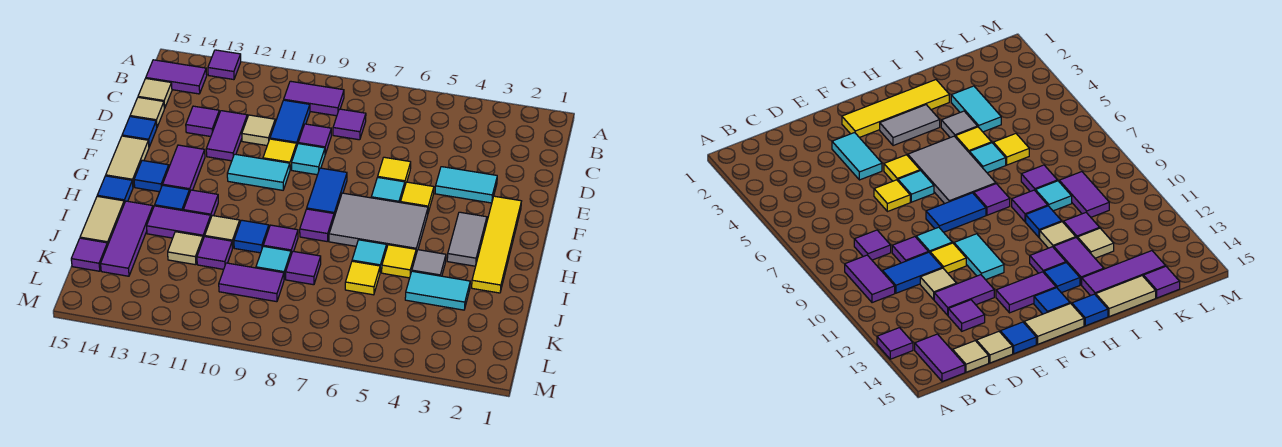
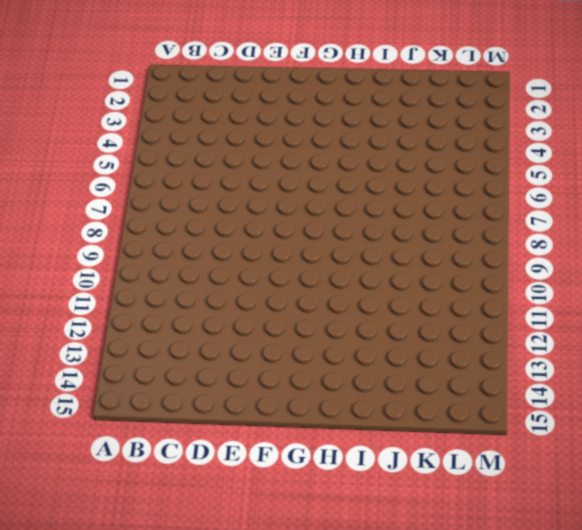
none -> purple 1x1 tile [208,50,241,80]
none -> purple 1x2 tile [284,81,344,116]
none -> purple 1x2 tile [146,60,207,94]
none -> purple 1x1 tile [333,109,366,140]

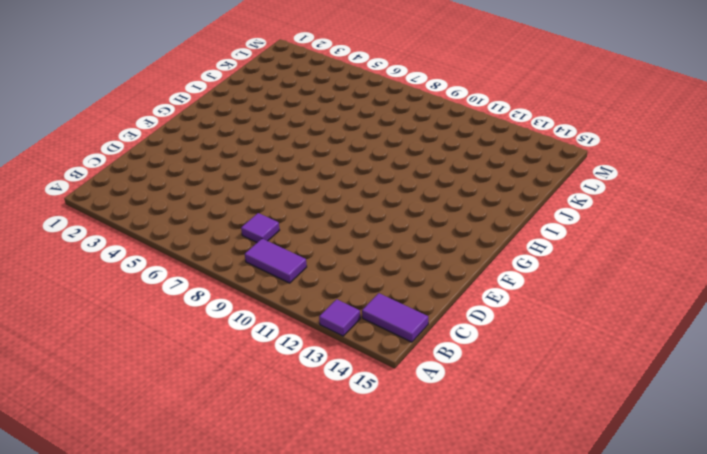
none -> blue 1x2 tile [270,100,310,145]
none -> tan 1x1 tile [138,78,172,108]
none -> purple 1x1 tile [298,124,331,154]
none -> tan 1x1 tile [242,115,275,146]

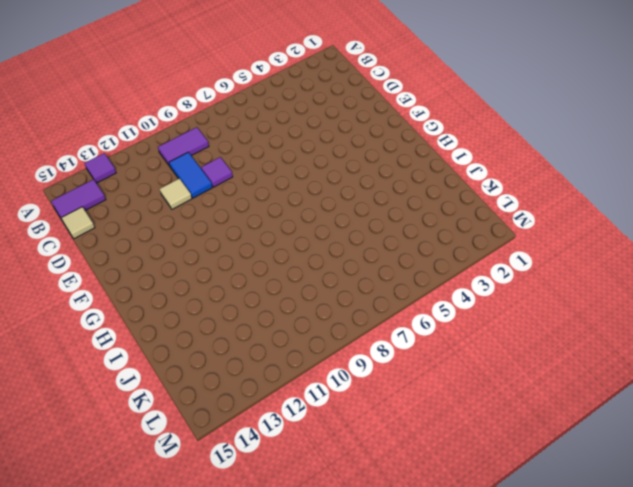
none -> purple 1x1 tile [333,109,366,140]
none -> purple 1x2 tile [206,111,247,161]
none -> purple 1x1 tile [186,106,219,137]
none -> tan 1x1 tile [130,97,164,127]

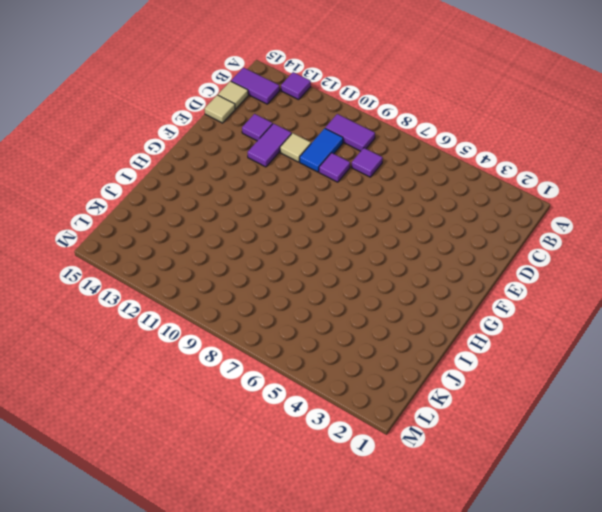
none -> cyan 1x2 tile [435,167,497,203]
none -> yellow 1x1 tile [378,157,411,185]
none -> cyan 1x1 tile [292,144,325,175]
none -> yellow 1x1 tile [263,139,297,169]

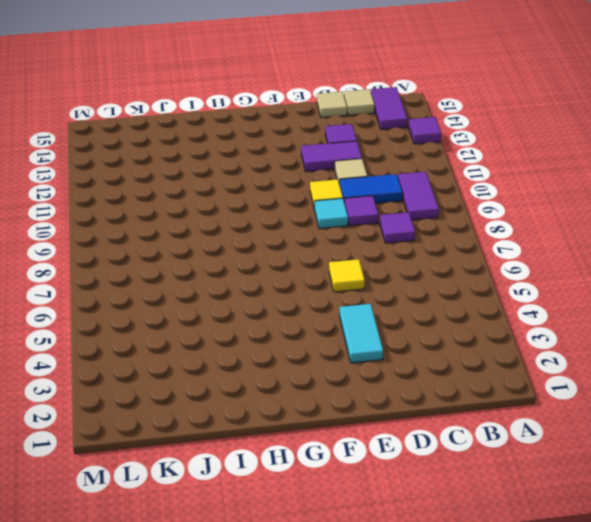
none -> blue 1x1 tile [122,117,157,147]
none -> yellow 1x4 tile [472,196,521,293]
none -> yellow 1x1 tile [400,182,434,212]
none -> cyan 1x1 tile [371,177,405,202]

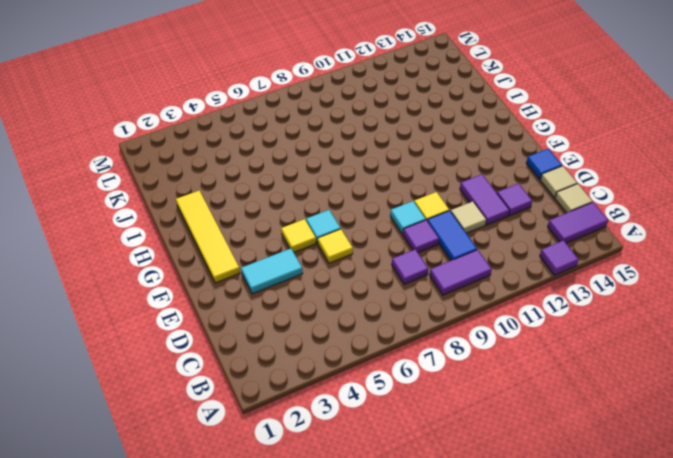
none -> blue 1x2 tile [307,168,347,217]
none -> cyan 1x2 tile [227,154,290,190]
none -> purple 1x2 tile [163,145,205,191]
none -> tan 1x2 tile [106,136,149,187]

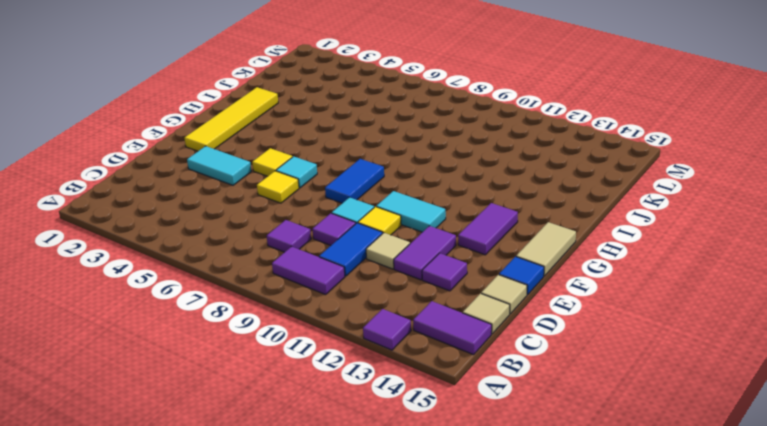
none -> grey 1x2 tile [447,212,487,266]
none -> grey 2x3 tile [329,193,428,253]
none -> blue 1x1 tile [134,160,169,192]
none -> purple 1x1 tile [300,209,334,242]

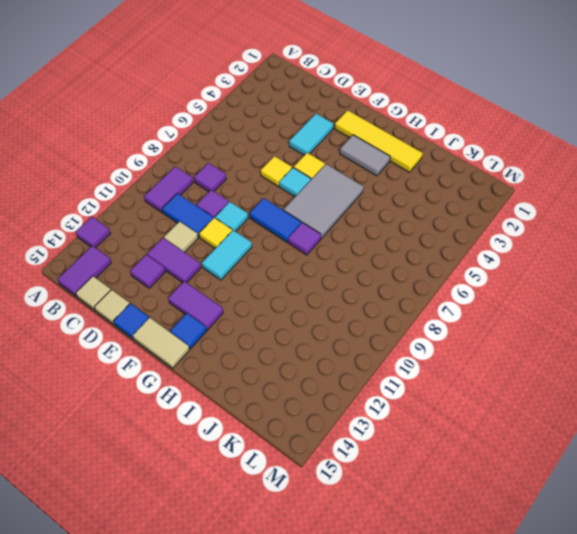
none -> purple 1x1 tile [183,190,218,217]
none -> blue 1x1 tile [155,185,190,211]
none -> blue 1x1 tile [97,176,133,203]
none -> grey 1x1 tile [412,250,446,276]

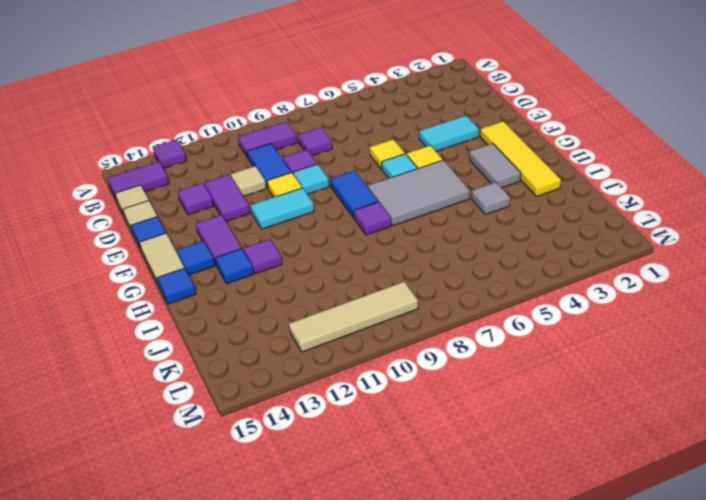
tan 1x4 tile [289,282,418,352] -> none
none -> yellow 1x1 tile [382,245,416,278]
none -> cyan 1x1 tile [352,240,386,272]
none -> purple 1x1 tile [263,225,298,254]
none -> blue 1x1 tile [234,220,269,253]

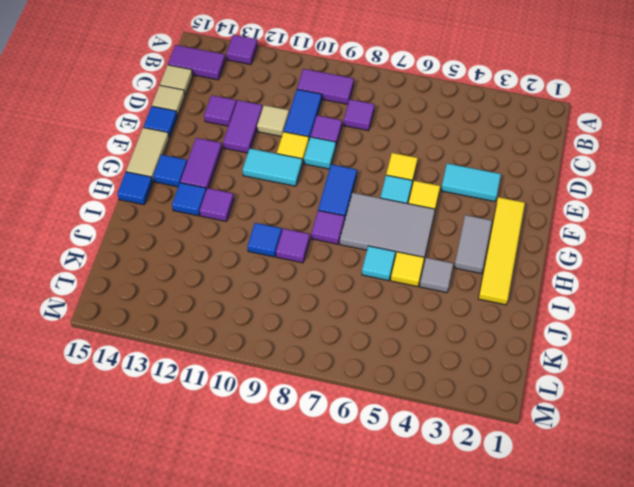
none -> tan 1x1 tile [205,216,240,248]
none -> purple 1x2 tile [147,206,211,238]
none -> purple 1x3 tile [101,201,153,276]
none -> tan 1x2 tile [80,196,124,245]

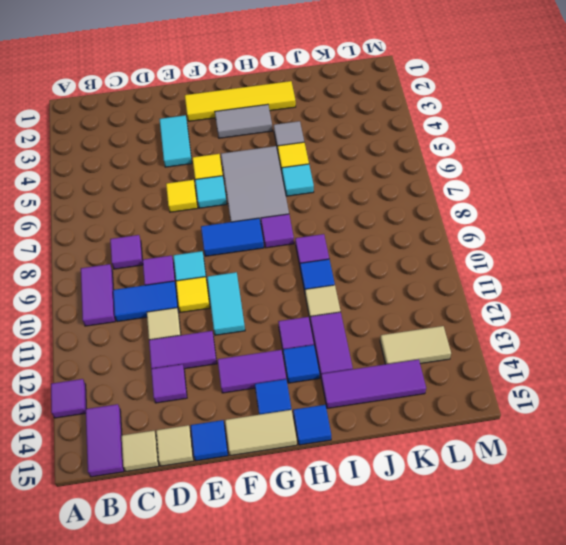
tan 1x2 tile [380,326,451,364] -> tan 1x2 tile moved to [80,196,124,245]
none -> cyan 1x2 tile [405,271,470,310]
none -> yellow 1x1 tile [345,261,380,295]
none -> purple 1x1 tile [286,251,321,285]
none -> cyan 1x1 tile [256,246,291,279]

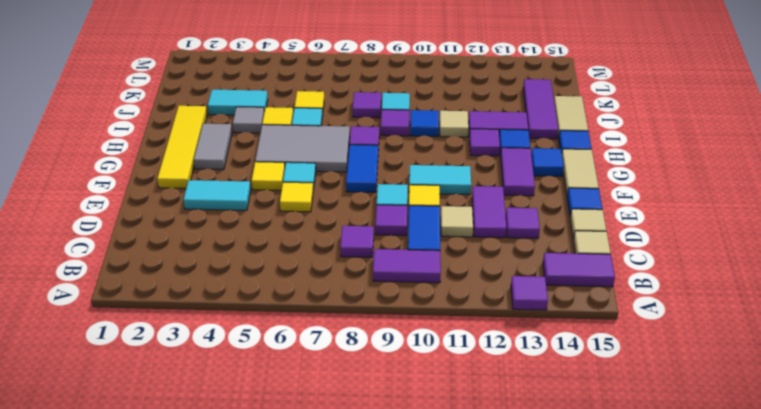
none -> purple 1x1 tile [197,237,232,269]
none -> tan 1x1 tile [168,232,203,265]
none -> purple 1x2 tile [219,263,284,302]
none -> purple 1x1 tile [71,238,108,271]

